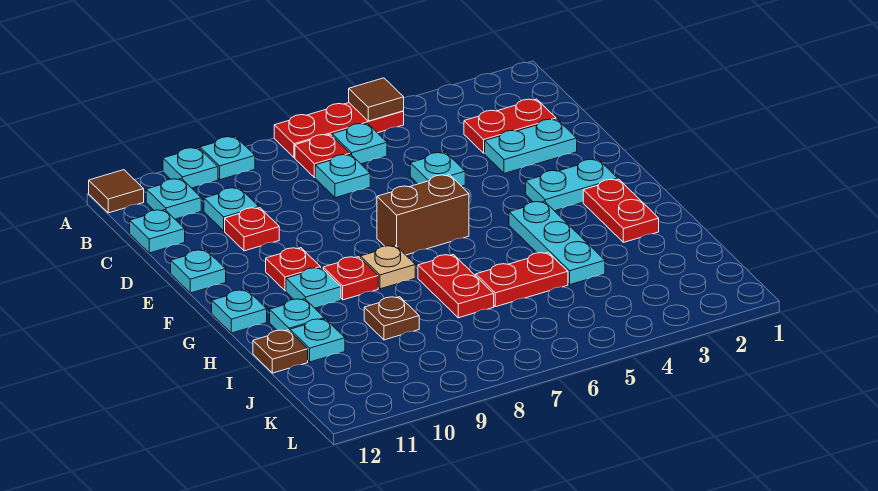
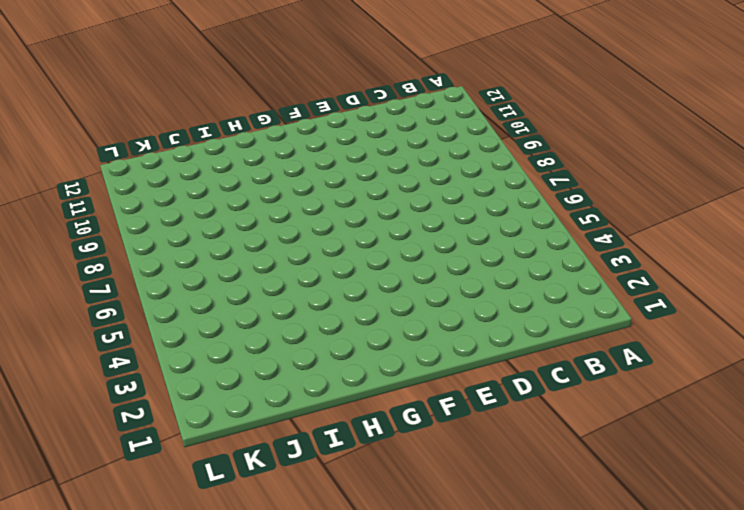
none -> red 1x3 plate [274,103,404,158]
none -> cyan 1x1 plate [200,136,255,180]
none -> cyan 1x1 plate [163,148,218,188]
none -> brown 1x1 tile [89,170,144,213]

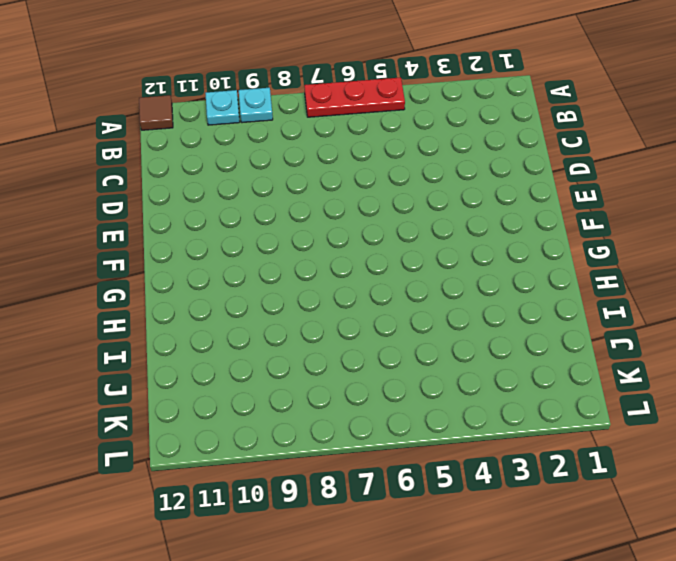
none -> cyan 1x1 plate [332,123,387,164]
none -> red 1x1 plate [295,134,350,178]
none -> cyan 1x1 plate [146,179,201,219]
none -> red 1x2 plate [464,99,556,153]

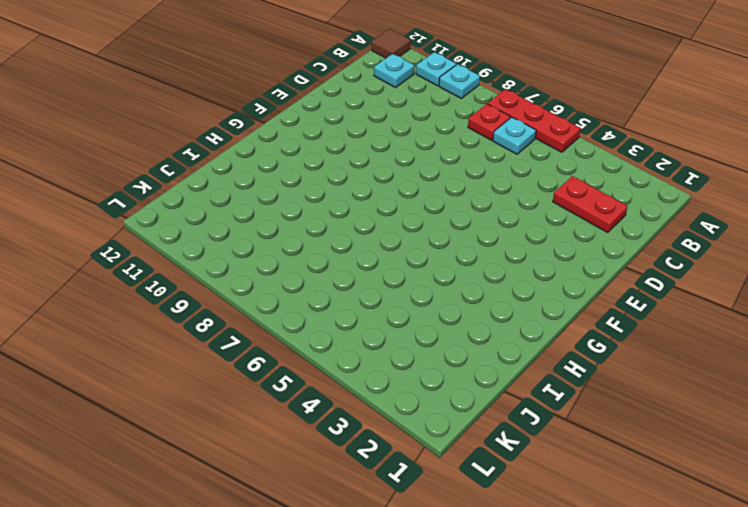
none -> cyan 1x1 plate [315,154,370,198]
none -> cyan 1x1 plate [204,188,259,231]
none -> cyan 1x1 plate [130,210,185,253]
none -> cyan 1x2 plate [485,119,577,173]

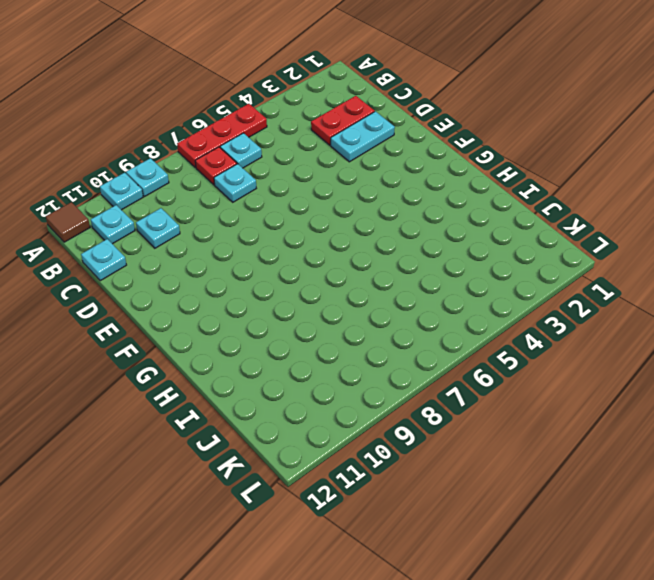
none -> cyan 1x1 plate [410,152,465,186]
none -> red 1x1 plate [225,208,279,251]
none -> cyan 1x1 plate [171,250,226,293]
none -> cyan 1x2 plate [526,159,618,211]

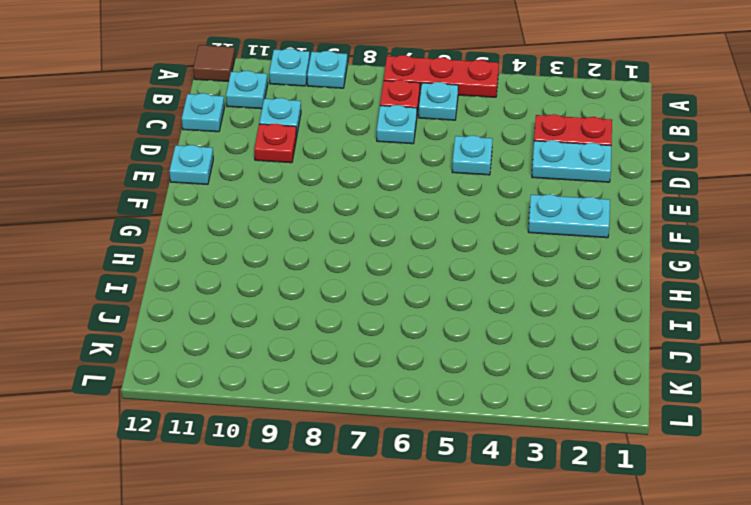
none -> brown 1x2 brick [377,175,469,255]
none -> red 1x1 plate [266,248,321,291]
none -> red 1x2 plate [583,179,659,242]
none -> cyan 1x3 plate [509,201,605,284]

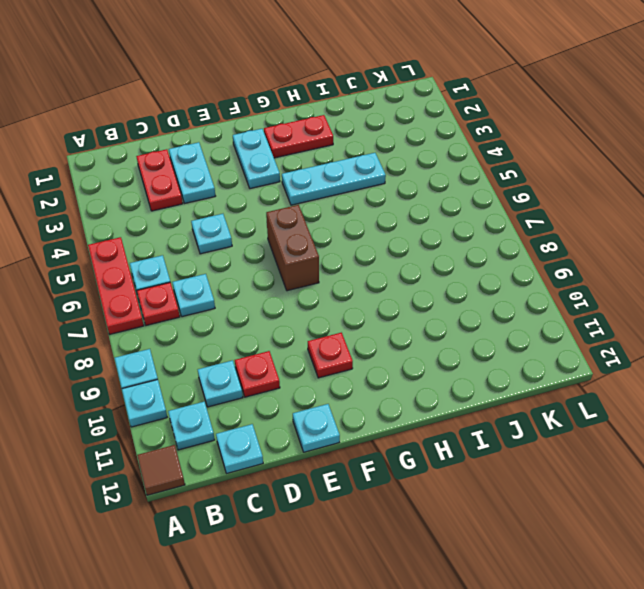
none -> tan 1x1 plate [360,246,415,289]
none -> red 1x1 plate [323,257,378,300]
none -> cyan 1x1 plate [286,268,341,308]
none -> cyan 1x1 plate [212,290,267,333]

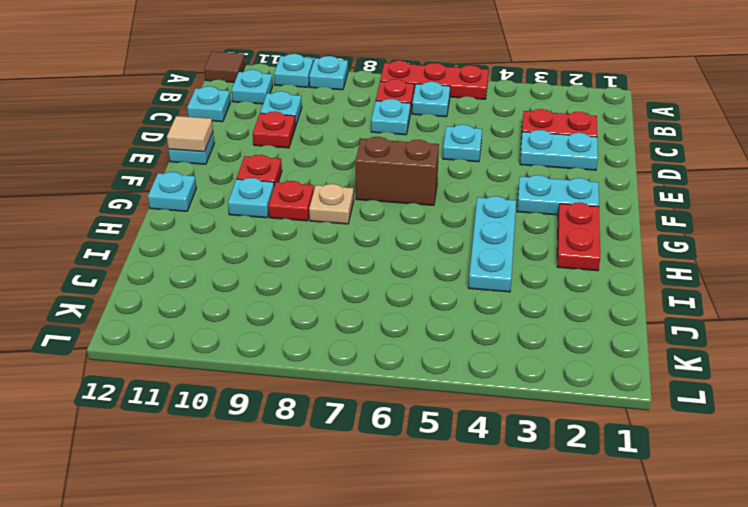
tan 1x1 tile [167,116,213,152] -> none
none -> red 1x2 plate [418,255,494,318]
none -> cyan 1x1 plate [270,299,324,331]
none -> red 1x2 plate [476,252,568,307]
none -> brown 1x1 plate [364,297,419,340]

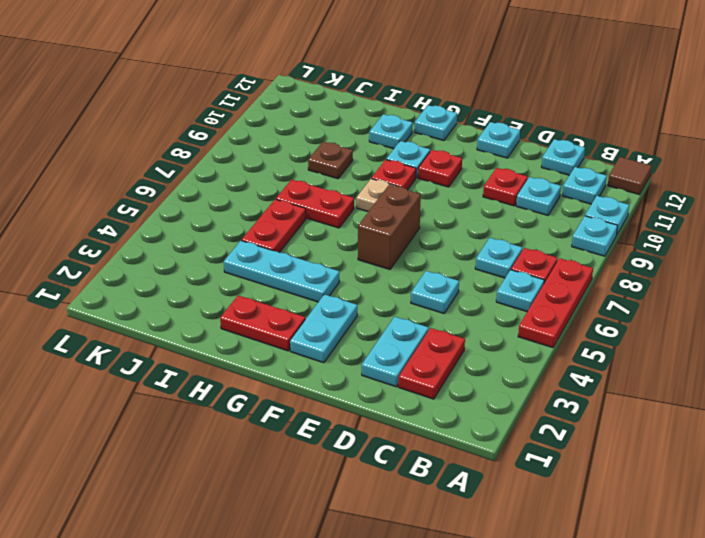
none -> cyan 1x1 plate [290,319,345,362]
none -> brown 1x1 plate [253,330,308,373]
none -> brown 1x1 tile [349,78,404,121]

